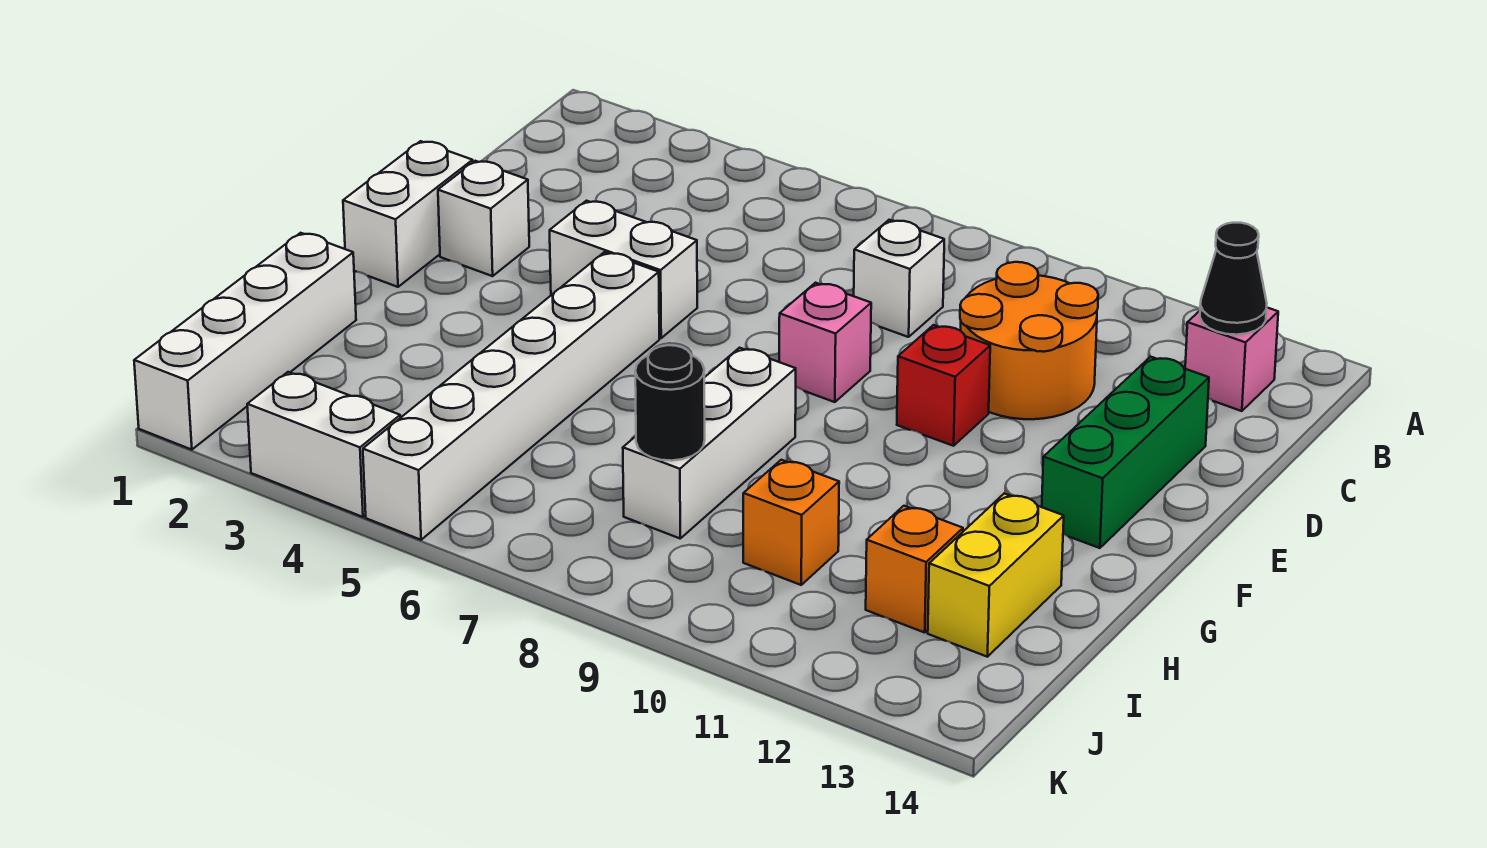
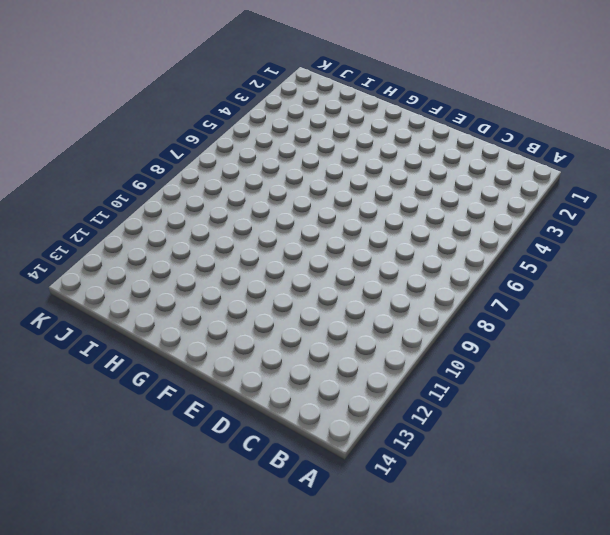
none -> pink 1x1 brick [1185,308,1278,411]
none -> white 1x1 brick [854,220,944,337]
none -> orange 2x2 round brick [960,262,1098,419]

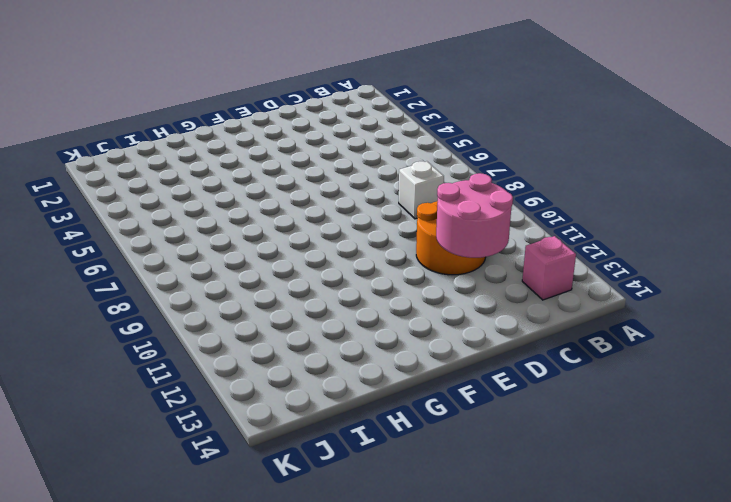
pink 2x2 round brick [436,173,513,258] -> none
none -> green 1x3 brick [1042,357,1209,548]
none -> white 1x2 brick [343,141,473,287]
none -> white 1x1 brick [438,161,529,276]

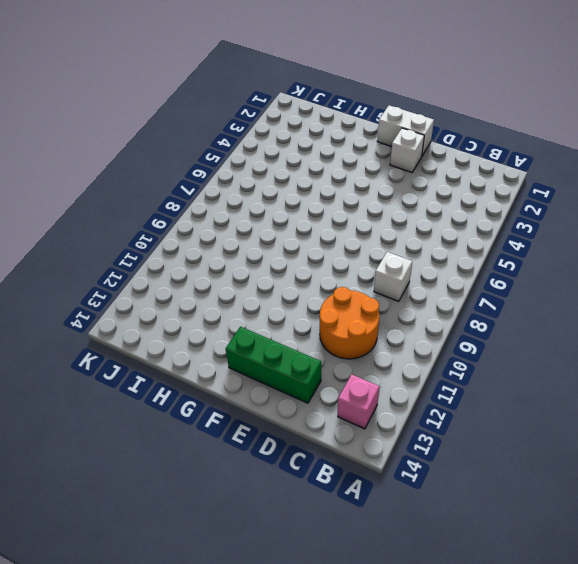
none -> white 1x2 brick [550,201,697,338]
none -> pink 1x1 brick [779,283,871,402]
none -> red 1x1 brick [897,325,990,446]

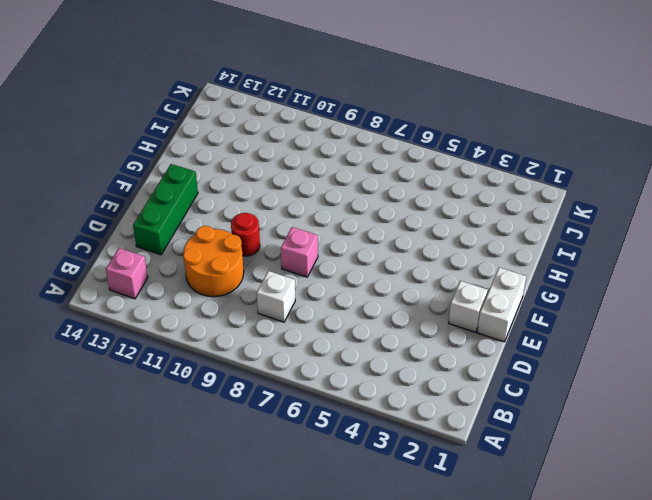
red 1x1 round brick [231,213,260,256] -> red 1x1 brick [897,325,990,446]
none -> white 1x2 brick [550,201,697,338]
none -> white 1x6 brick [363,252,659,540]
none -> white 1x3 brick [623,348,796,538]

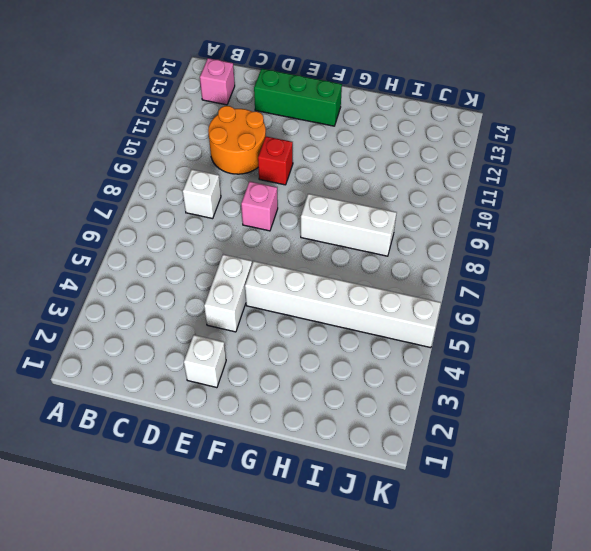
none -> white 1x2 brick [343,141,473,287]
none -> white 1x4 brick [134,233,356,450]
none -> yellow 1x2 brick [928,493,1064,657]

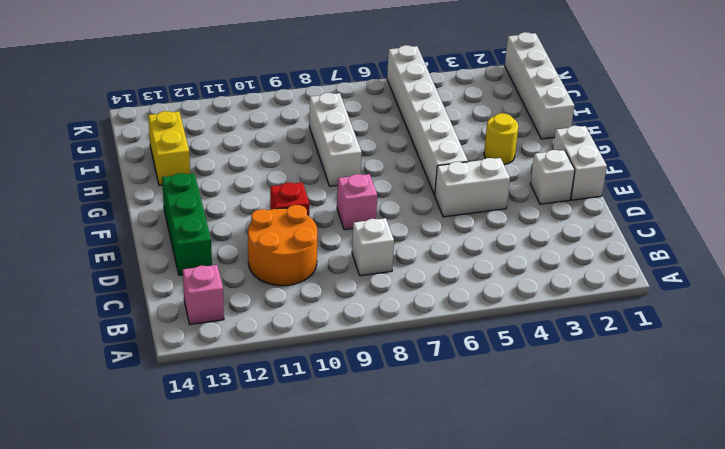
yellow 1x1 round brick [484,113,518,165] -> none
none -> orange 1x1 brick [743,460,839,585]
none -> orange 1x1 brick [866,506,963,633]
none -> white 1x2 brick [247,372,400,517]

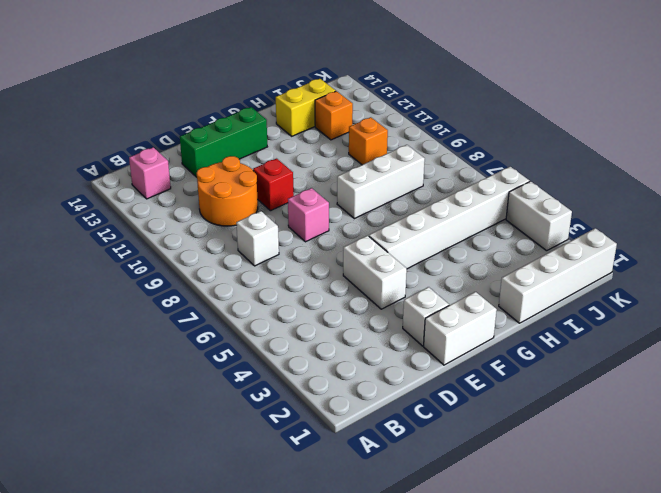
none -> black 1x1 cone [1200,223,1267,335]
none -> black 1x1 round brick [635,345,705,461]

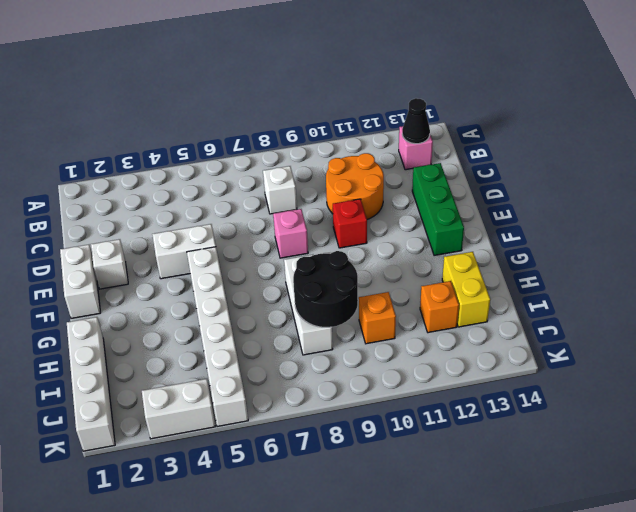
black 2x2 round brick [293,251,358,327] -> black 1x1 round brick [635,345,705,461]

